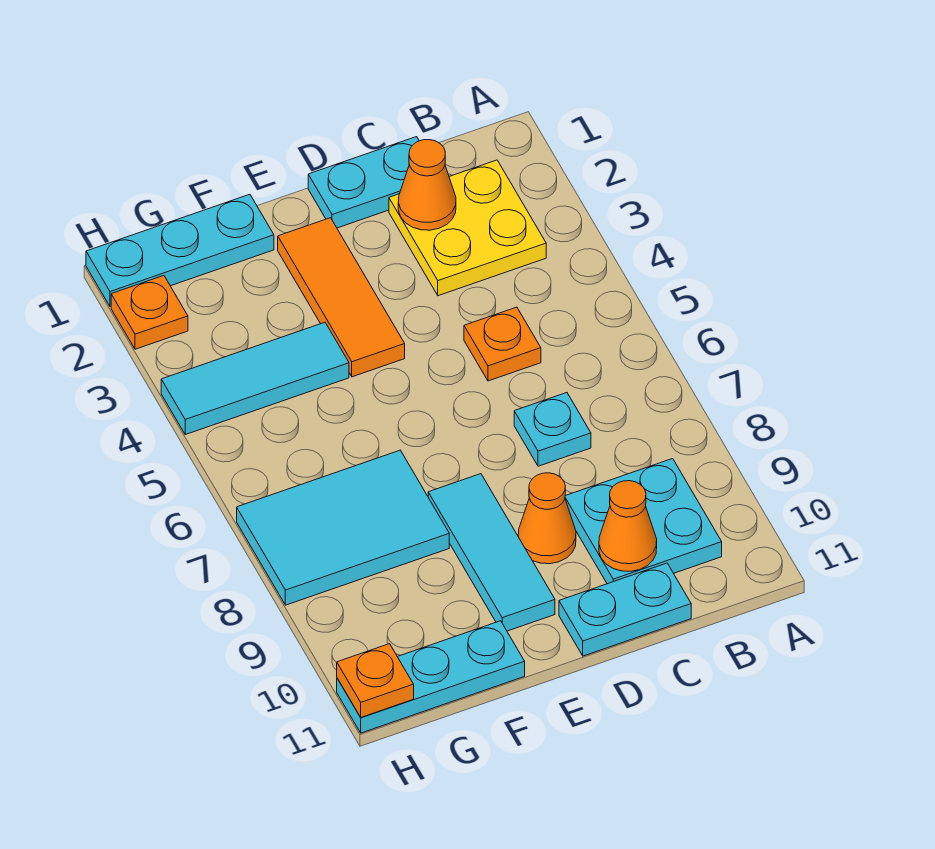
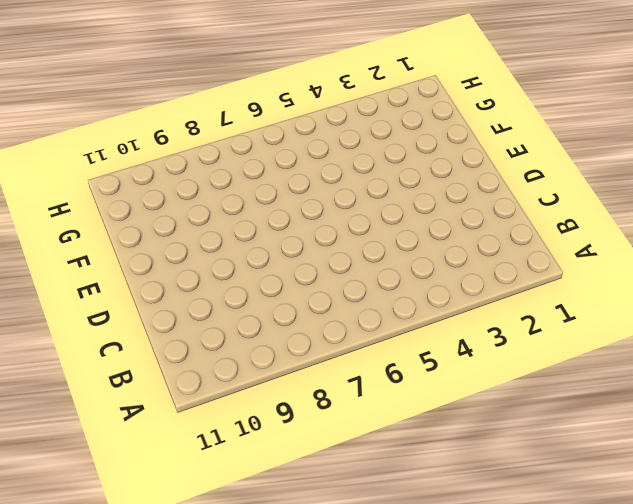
none -> yellow 2x2 plate [389,160,546,296]
none -> cyan 2x2 plate [565,459,722,584]
none -> cyan 1x2 plate [308,137,419,228]

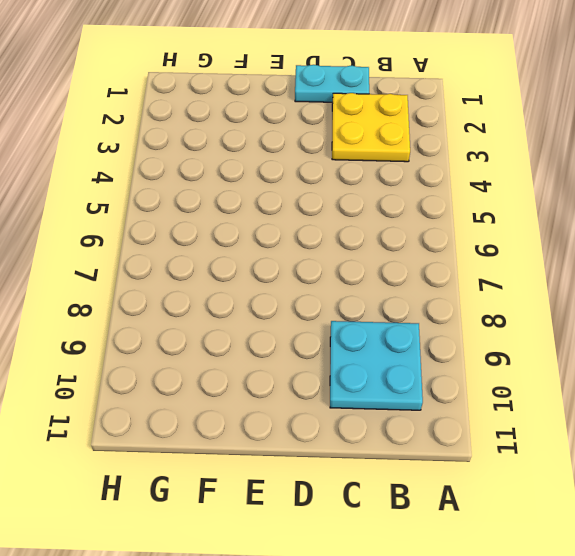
none -> orange 1x1 plate [464,307,541,381]
none -> cyan 1x1 plate [514,393,591,466]
none -> cyan 1x2 plate [559,563,691,656]

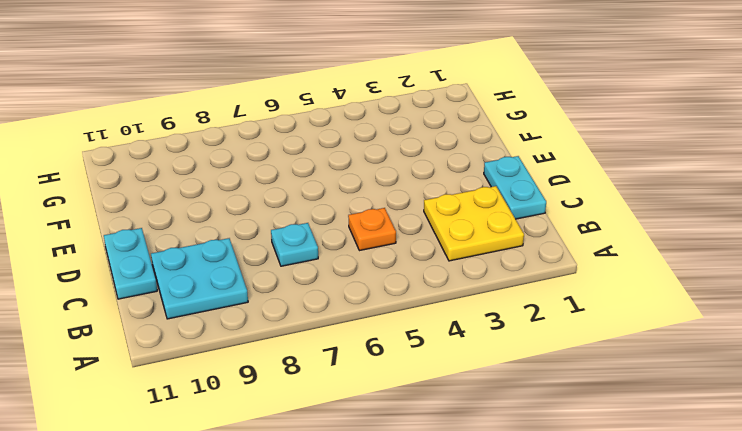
none -> orange 1x1 cone [518,473,576,564]
none -> orange 1x3 tile [278,218,405,377]
none -> cyan 1x3 tile [428,474,555,631]

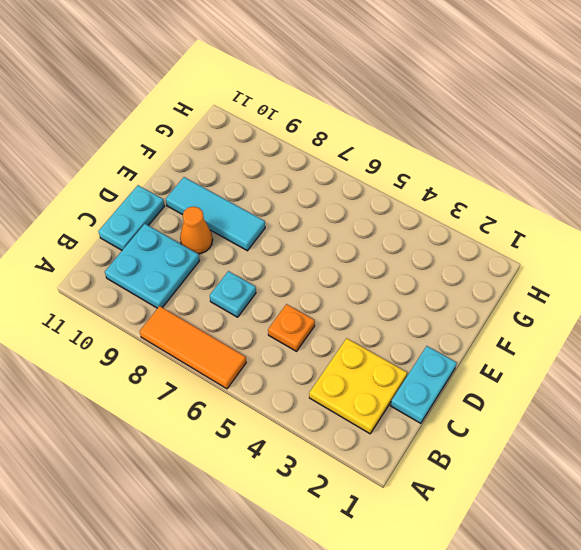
orange 1x3 tile [140,306,246,389] -> orange 1x3 tile moved to [278,218,405,377]
none -> cyan 1x3 plate [86,194,274,307]
none -> cyan 1x3 tile [161,322,349,435]
none -> cyan 2x3 tile [237,450,449,605]

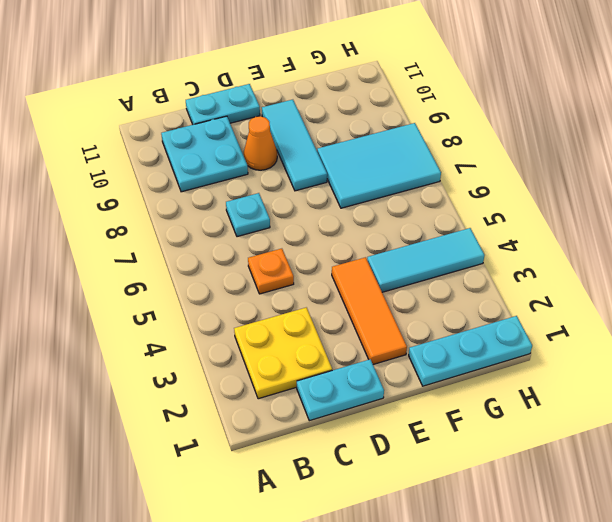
none -> cyan 1x3 plate [337,621,525,733]
none -> orange 1x1 plate [111,276,188,349]
none -> orange 1x1 cone [398,140,456,230]

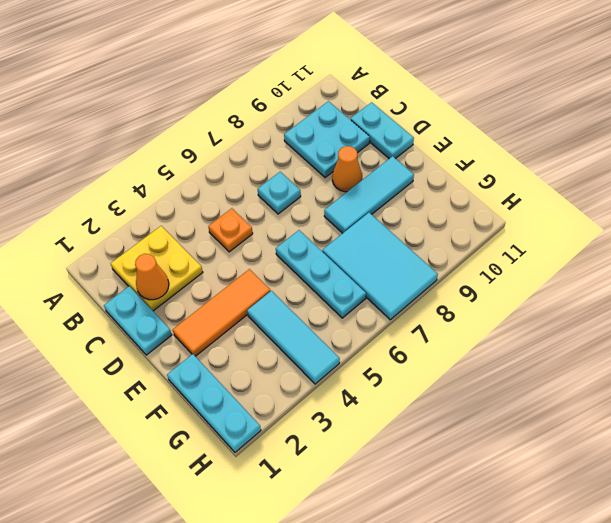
cyan 1x3 plate [276,230,366,318] -> cyan 1x3 plate moved to [337,621,525,733]
none -> orange 1x1 plate [111,276,188,349]
none -> orange 1x1 cone [599,481,657,571]
none -> orange 1x1 plate [337,644,414,717]

